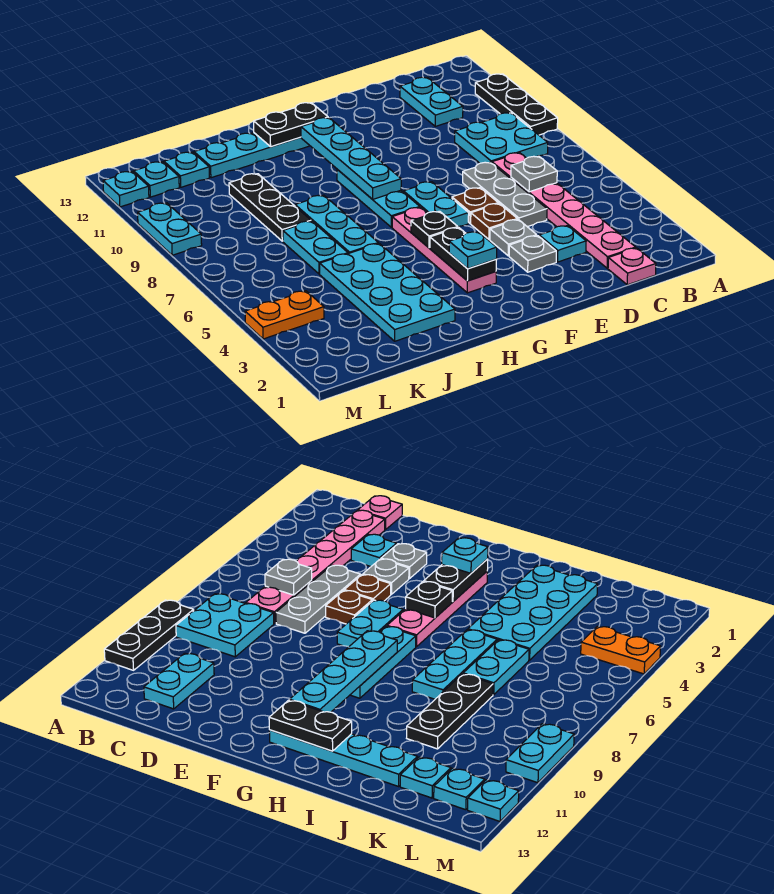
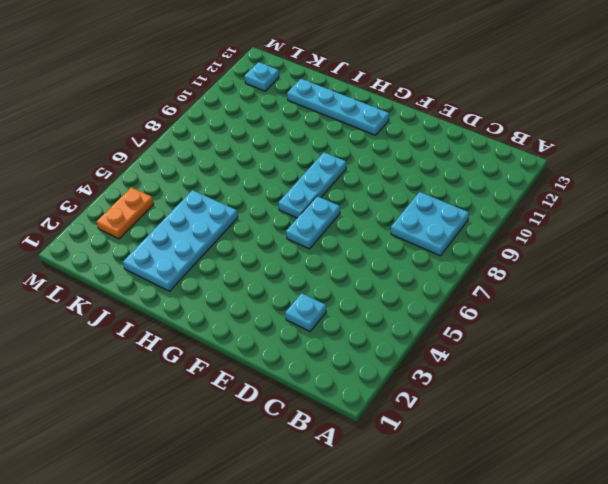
orange 1x2 plate [97,187,153,239] -> orange 1x2 plate turned to [245,291,324,339]
none -> black 1x3 plate [475,74,558,135]
none -> pink 1x1 plate [608,248,656,285]
none -> pink 1x6 plate [492,153,636,268]
none -> cyan 1x2 plate [400,77,463,126]

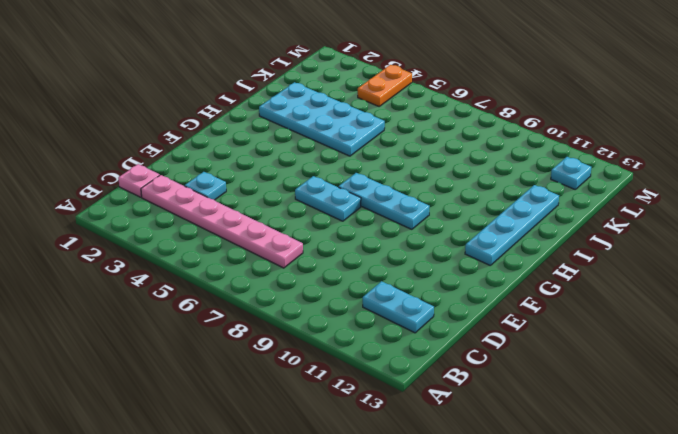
none -> black 1x3 plate [475,74,558,135]
none -> cyan 2x2 plate [455,113,548,163]
none -> grey 1x3 plate [463,162,547,227]
none -> grey 1x1 plate [509,236,556,272]

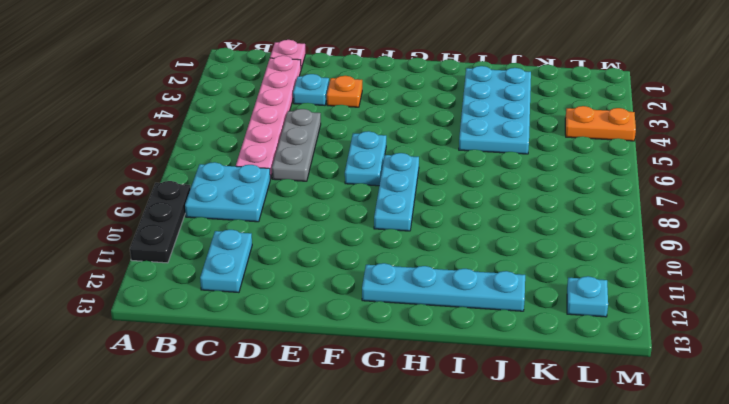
orange 1x1 plate [327,76,362,107] -> grey 1x1 plate [509,236,556,272]
none -> grey 1x1 plate [490,219,537,256]
none -> brown 1x1 plate [471,203,517,240]
none -> brown 1x1 plate [452,188,498,223]
none -> pink 1x4 plate [392,207,496,293]

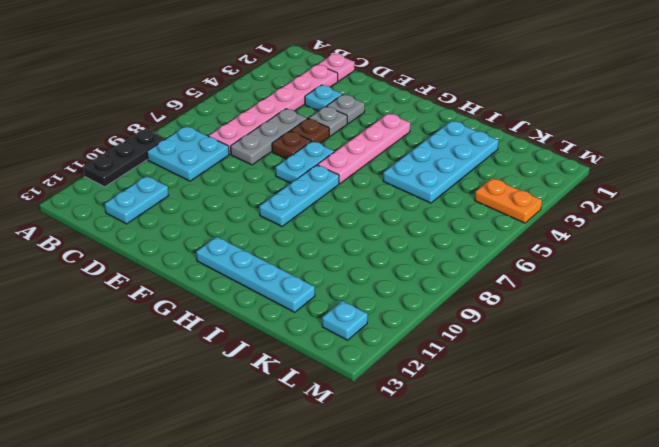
none -> cyan 1x3 plate [295,195,378,254]
none -> cyan 1x2 plate [283,221,348,274]
none -> black 1x3 plate [229,174,311,241]
none -> cyan 1x1 plate [164,152,209,187]

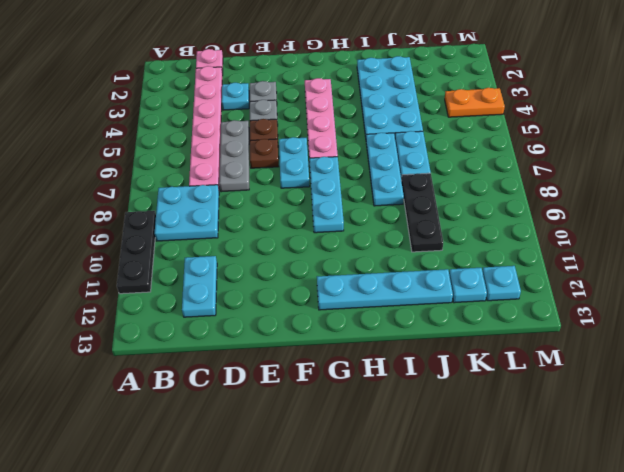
none -> cyan 1x2 plate [138,203,202,255]
none -> cyan 1x1 plate [103,172,149,207]
none -> grey 1x1 plate [511,156,557,192]
none -> black 1x2 plate [430,227,497,281]

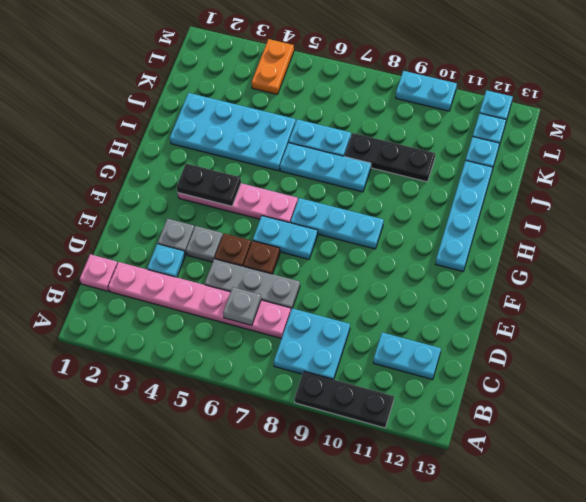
none -> black 1x1 plate [411,211,458,248]
none -> cyan 1x4 plate [301,118,401,199]
none -> black 1x2 plate [254,103,328,147]
none -> cyan 1x1 plate [449,232,497,269]

